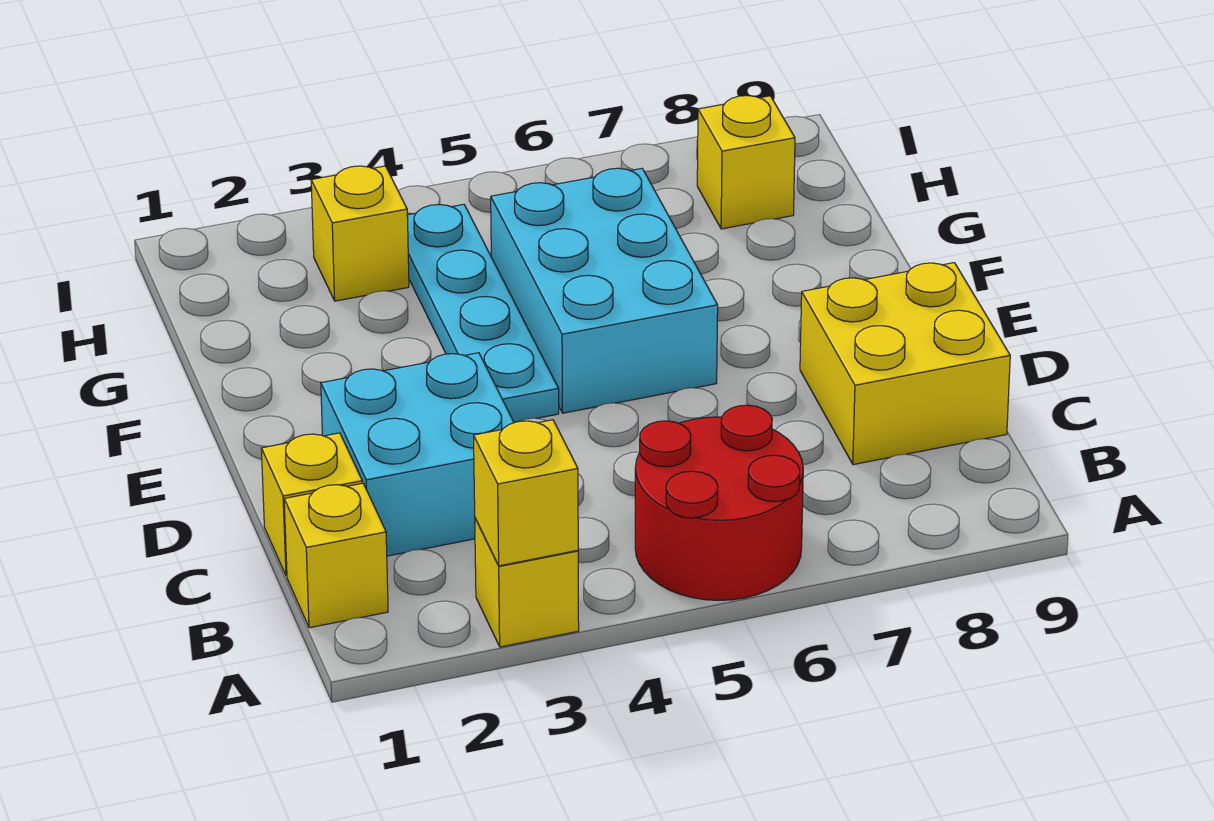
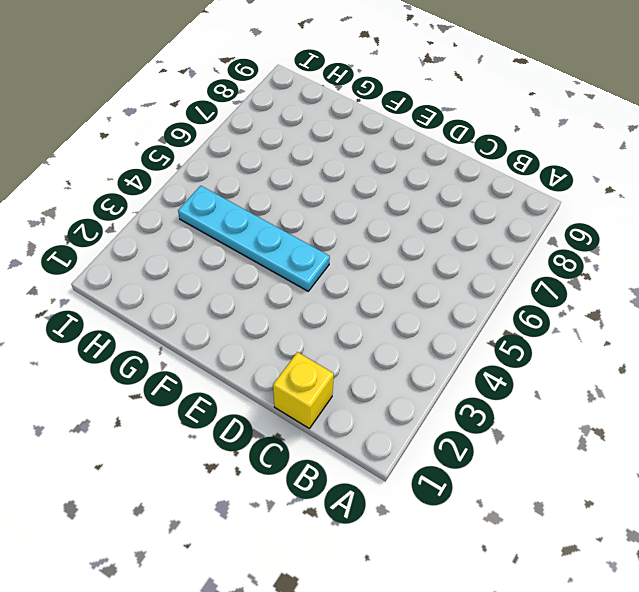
none -> yellow 1x1 brick [475,518,579,647]
none -> red 2x2 round brick [635,405,803,600]

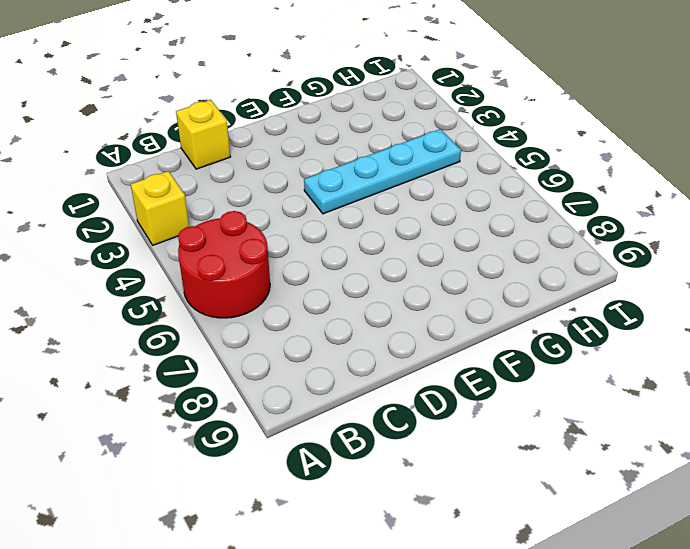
none -> yellow 1x1 brick [284,483,388,628]
none -> cyan 2x2 brick [321,353,514,556]

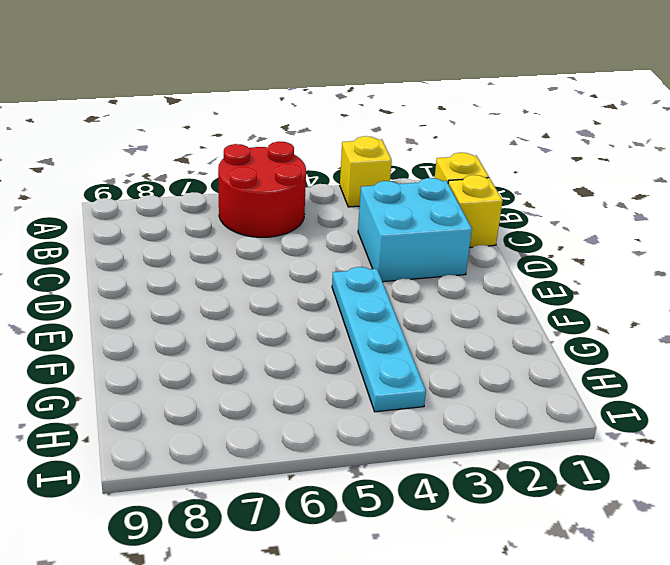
none -> yellow 2x2 brick [800,263,1010,465]
none -> cyan 2x3 brick [491,168,718,413]

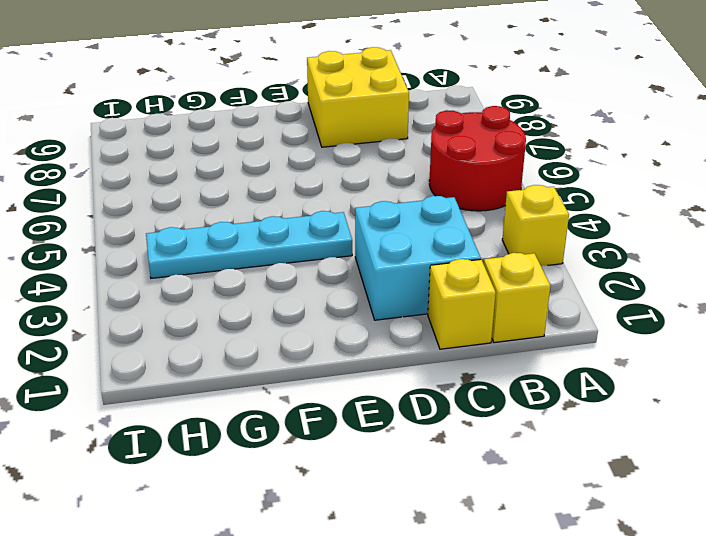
none -> cyan 2x3 brick [491,168,718,413]
none -> yellow 1x1 brick [311,166,409,301]

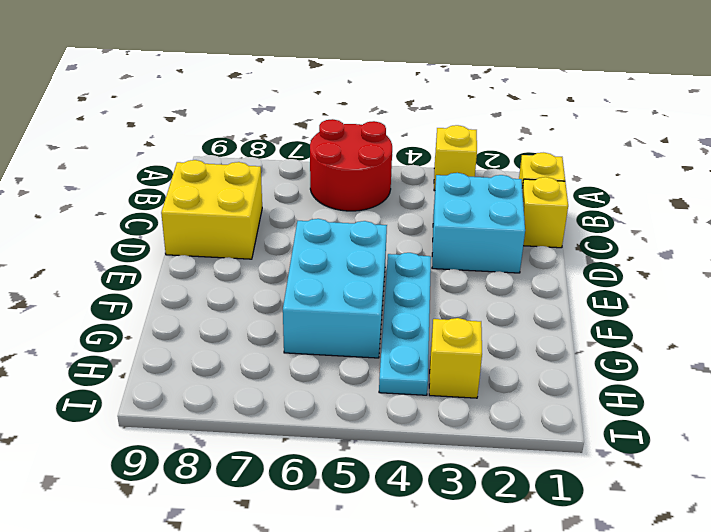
none -> yellow 1x1 brick [697,96,795,229]
none -> yellow 1x1 brick [474,420,578,566]

